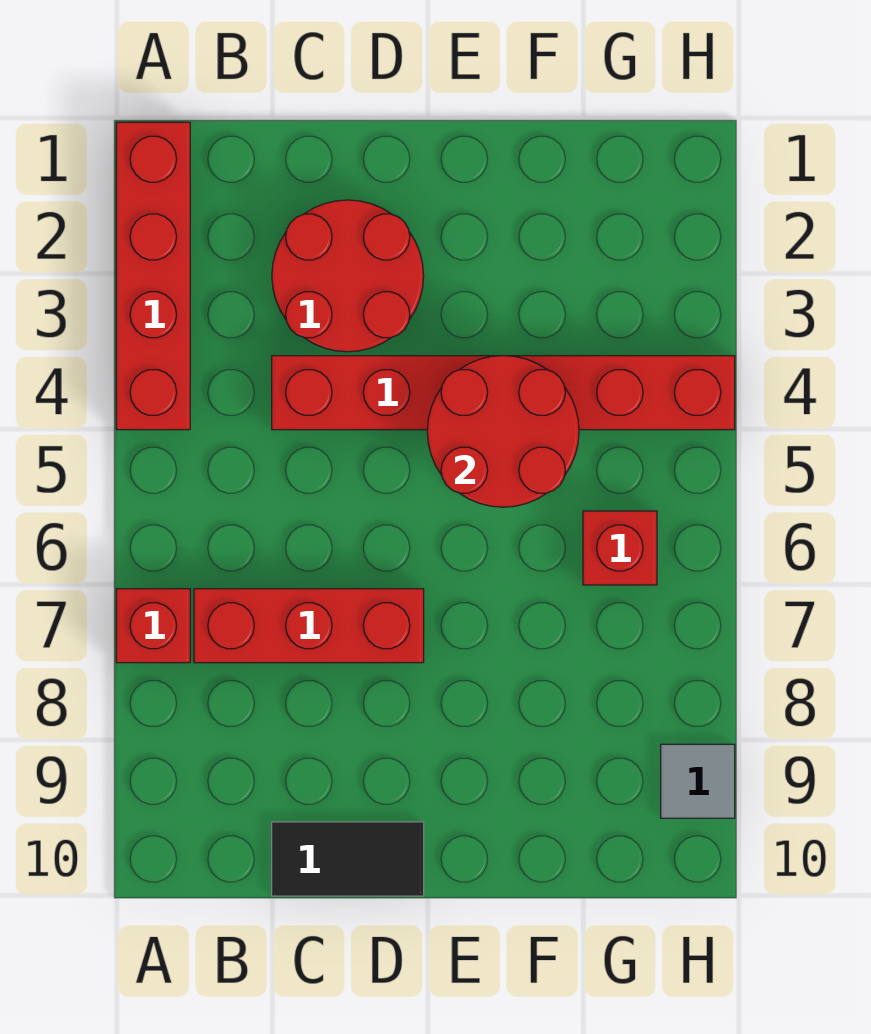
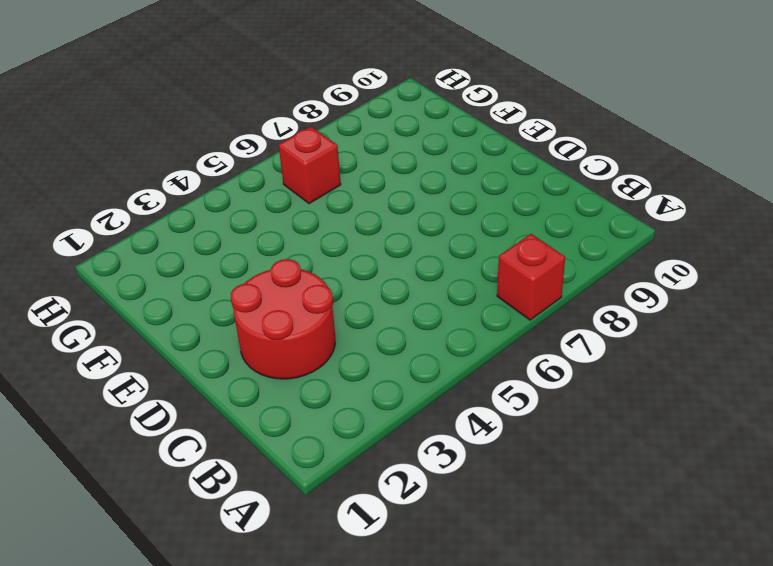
none -> red 1x4 brick [116,122,190,430]
none -> red 1x3 brick [194,589,424,663]

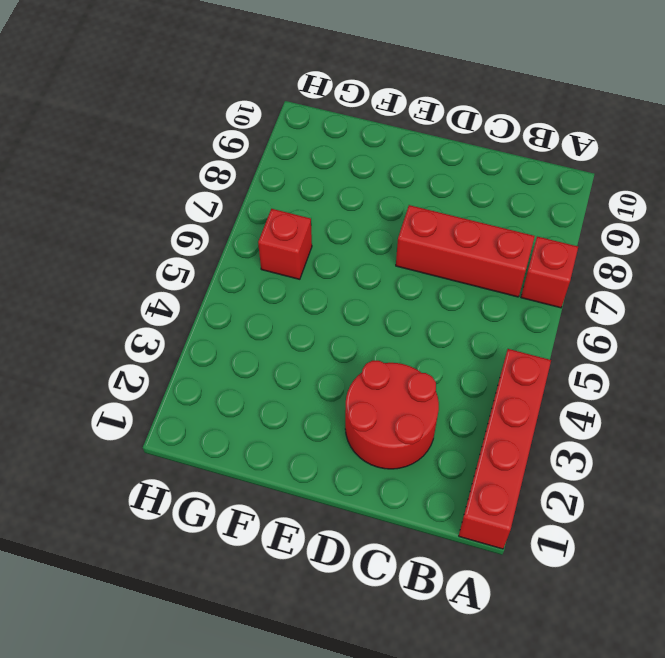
none -> red 1x6 brick [272,356,735,430]
none -> black 1x2 tile [272,822,424,896]

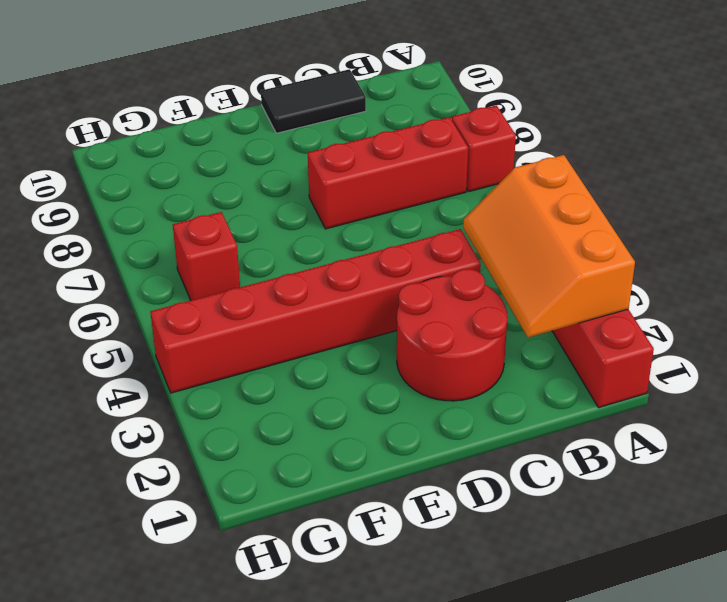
orange 2x3 slope [463,155,635,337] -> none
none -> grey 1x1 tile [661,744,735,818]
none -> red 2x2 round brick [427,356,579,507]

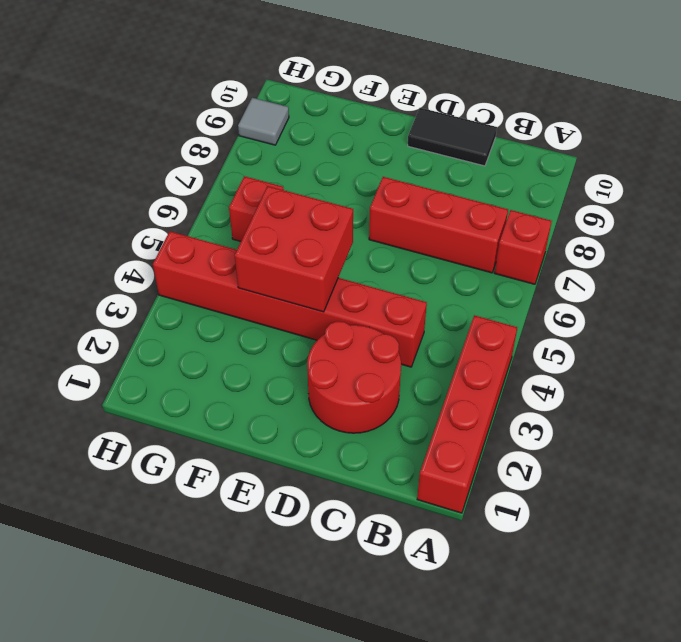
red 2x2 brick [235,186,353,312] -> red 2x2 round brick [427,356,579,507]

